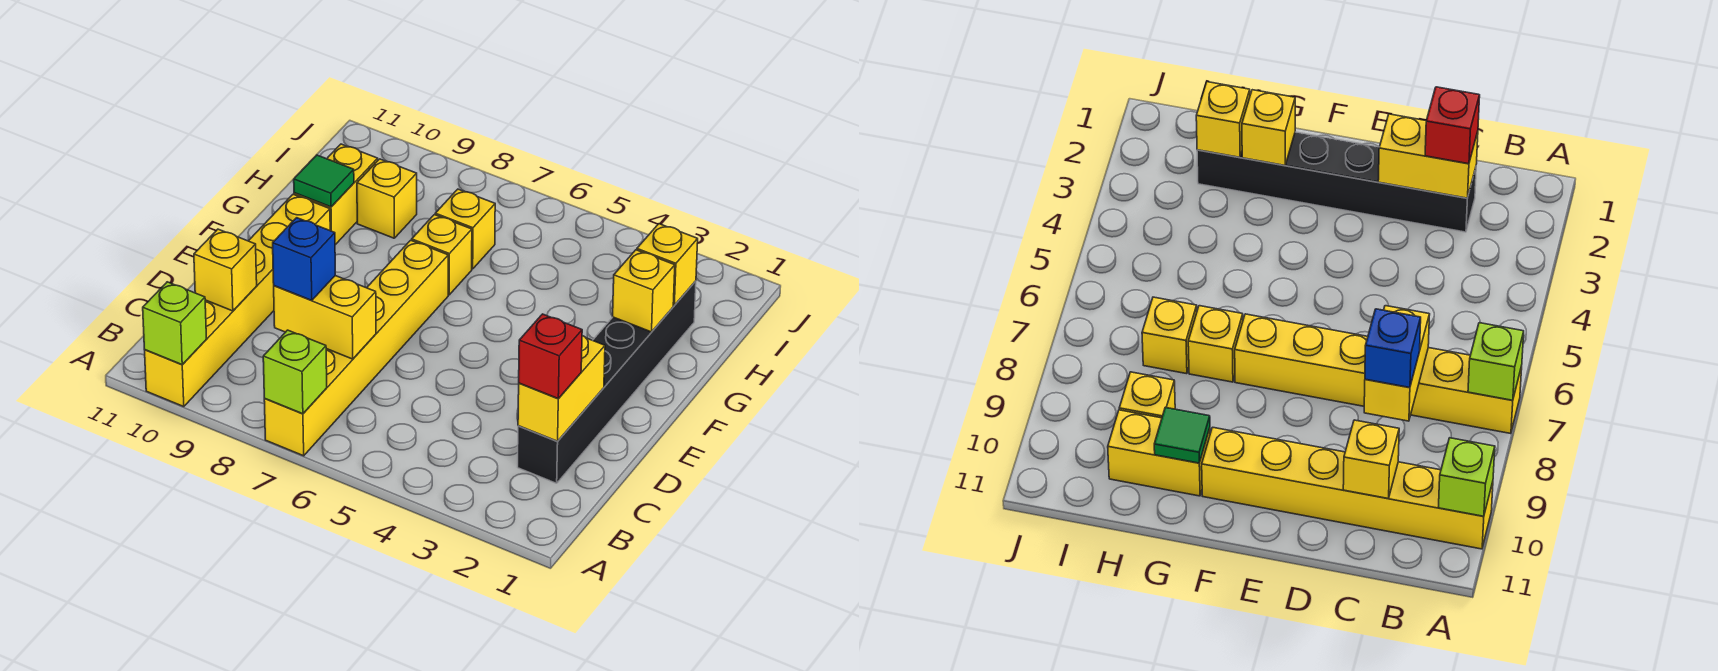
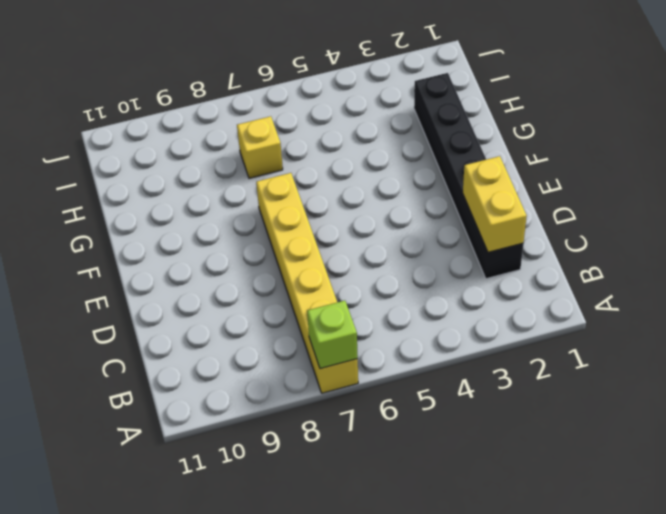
none -> yellow 1x6 brick [145,194,330,407]
none -> yellow 1x1 brick [412,215,472,295]
none -> yellow 1x2 brick [294,144,378,245]

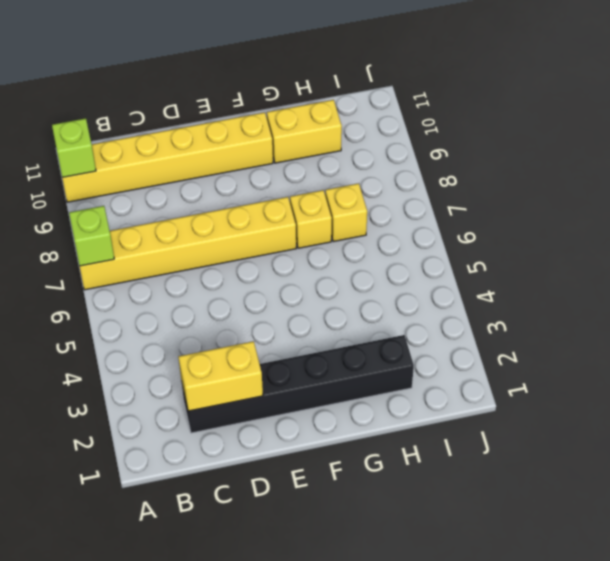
none -> yellow 1x1 brick [357,159,417,238]
none -> yellow 1x2 brick [274,276,376,359]
none -> yellow 1x1 brick [194,229,257,311]

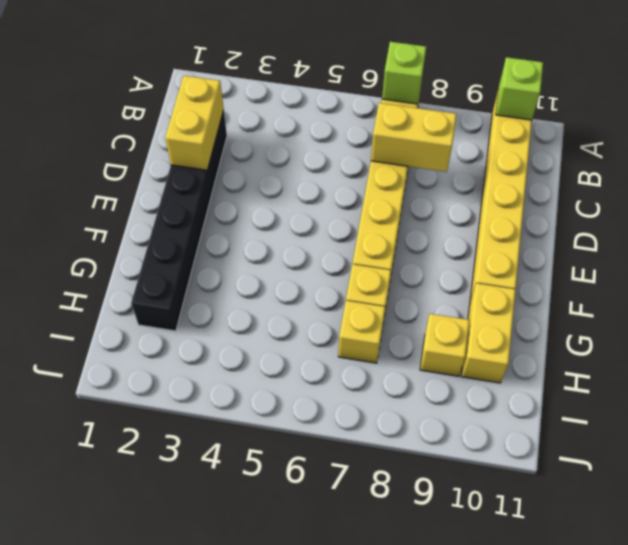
none -> yellow 1x1 brick [194,229,257,311]
none -> yellow 1x1 brick [613,250,675,332]
none -> green 1x1 tile [294,155,354,207]

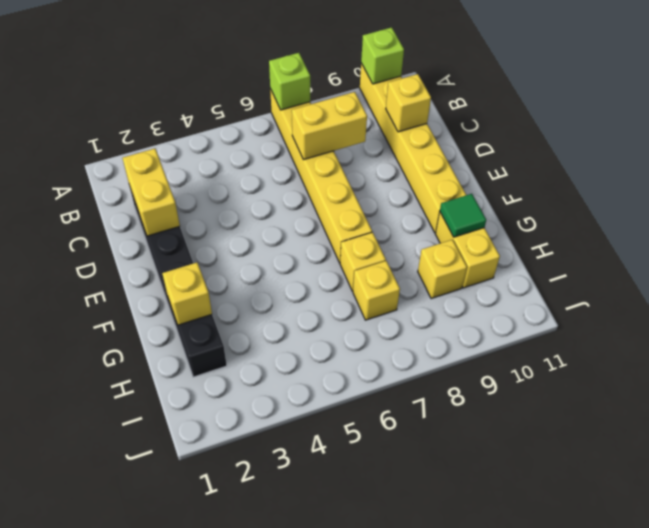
none -> yellow 1x1 brick [637,224,698,305]
none -> red 1x1 brick [519,314,582,399]
none -> blue 1x1 brick [273,218,335,300]

